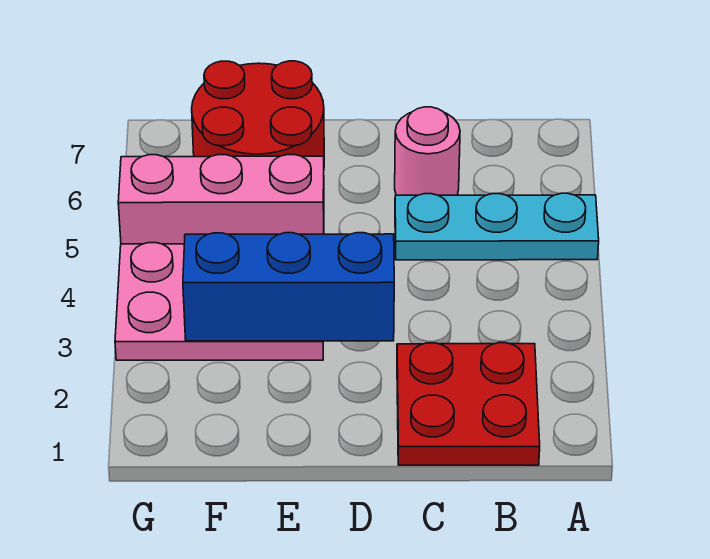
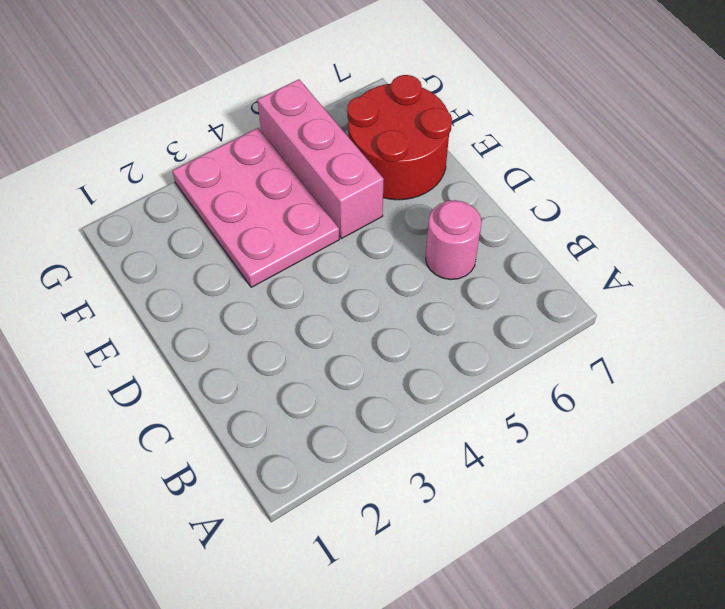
none -> cyan 1x3 plate [395,193,599,260]
none -> red 2x2 plate [397,343,540,465]

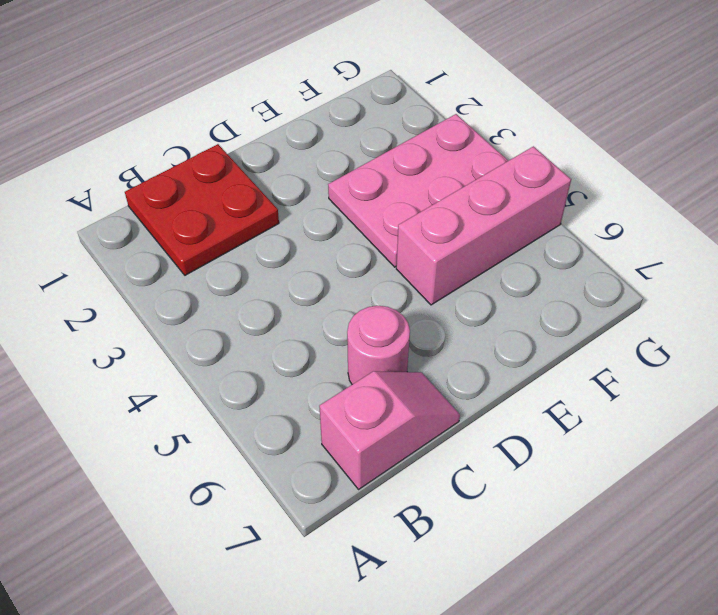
pink 1x2 slope [319,371,460,489] -> none
none -> cyan 1x3 plate [395,193,599,260]
none -> red 2x2 round brick [192,61,324,157]

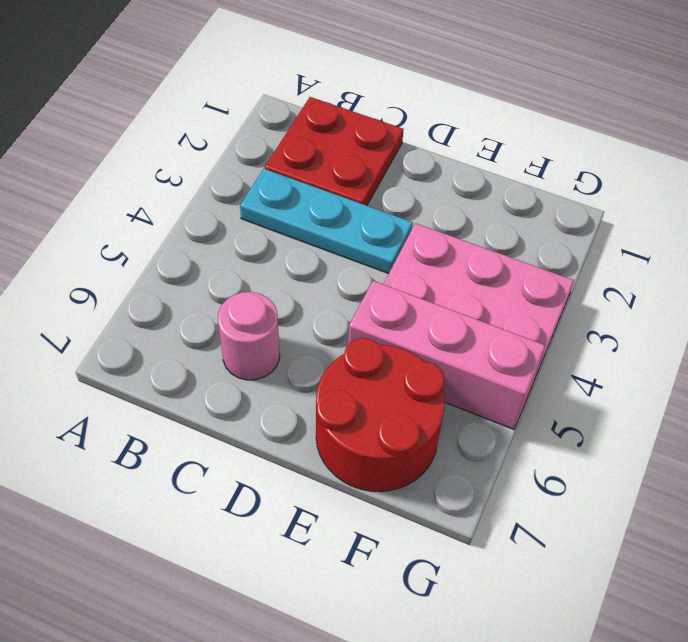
cyan 1x3 plate [240,169,413,274] -> cyan 1x3 plate moved to [395,193,599,260]
none -> blue 1x3 brick [183,233,394,341]

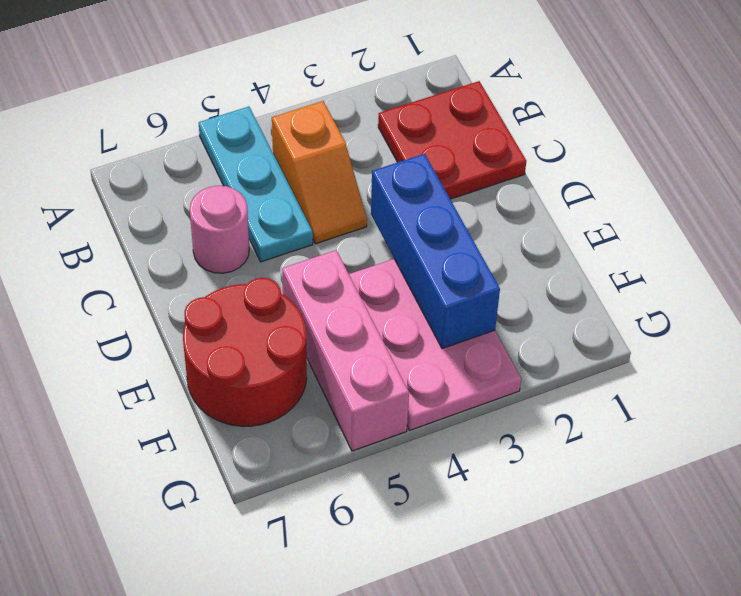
orange 1x2 slope [272,101,367,244] -> none

